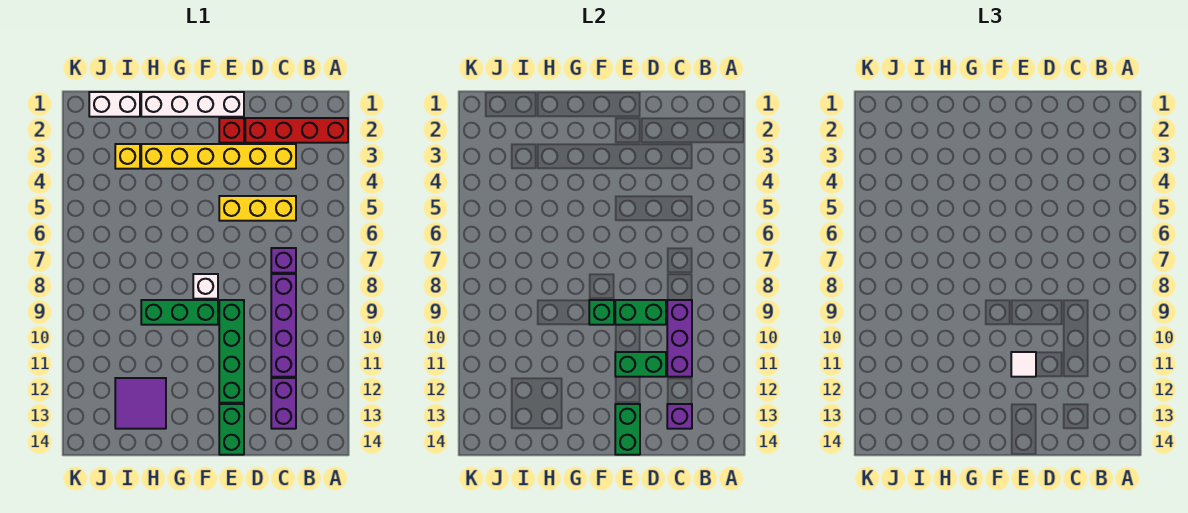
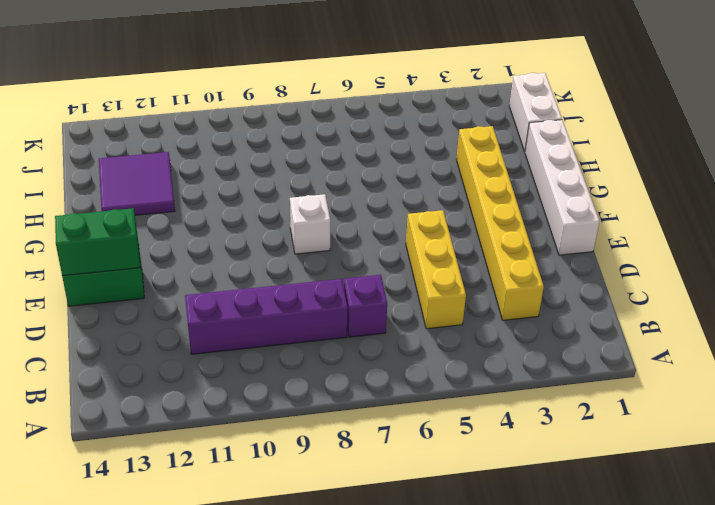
none -> red 1x4 brick [245,118,348,143]
none -> purple 1x2 brick [271,378,296,429]
none -> red 1x1 brick [219,118,244,143]

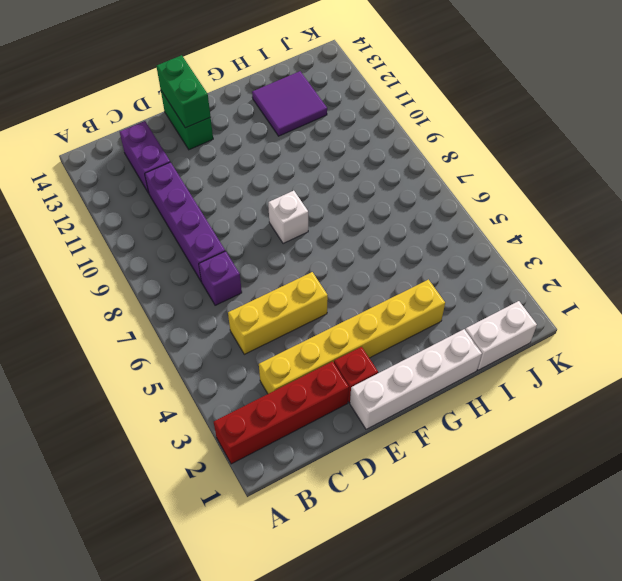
none -> green 1x4 brick [219,300,244,403]
none -> green 1x3 brick [141,300,218,325]
none -> yellow 1x1 brick [115,144,140,169]

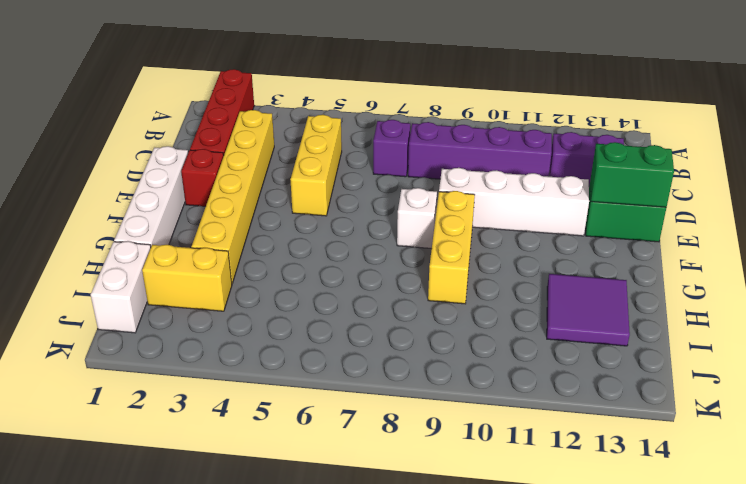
white 1x4 brick [439,168,589,236] -> green 1x4 brick [219,300,244,403]
yellow 1x3 brick [428,191,475,304] -> green 1x3 brick [141,300,218,325]
yellow 1x2 brick [142,245,232,311] -> yellow 1x1 brick [115,144,140,169]
none -> purple 1x3 brick [667,300,692,377]
none -> purple 1x1 brick [667,404,692,429]
none -> green 1x2 brick [615,300,666,325]

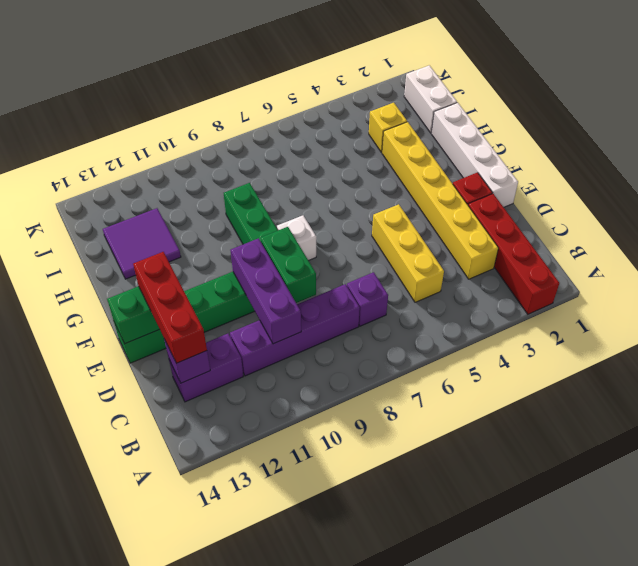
purple 1x3 brick [230,238,301,344] -> purple 1x3 brick turned to [667,300,692,377]
red 1x3 brick [133,252,207,363] -> none
none -> green 1x2 brick [615,352,666,377]
none -> green 1x1 brick [589,300,614,325]
none -> white 1x1 tile [1011,352,1036,377]

